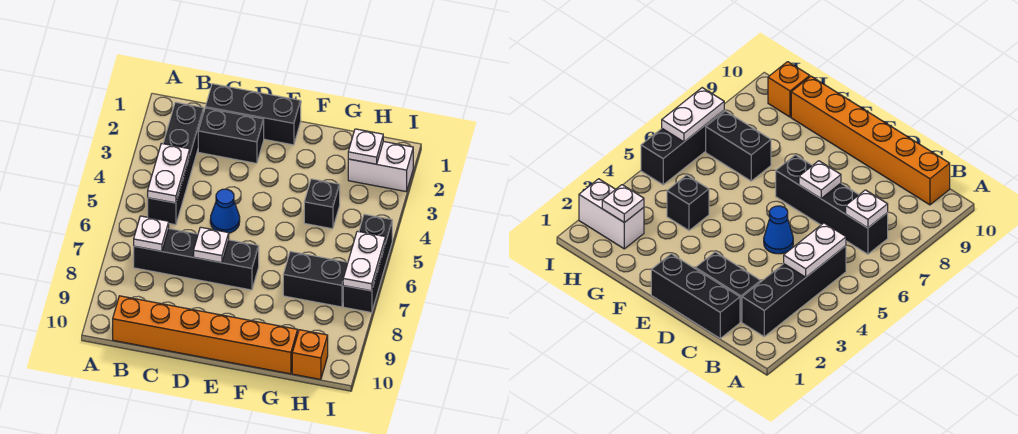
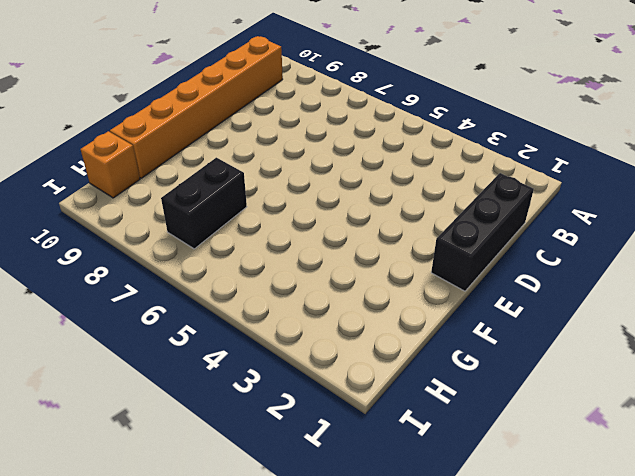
none -> black 1x4 brick [148,102,204,225]
none -> black 1x4 brick [134,229,259,290]
none -> black 1x2 brick [198,108,264,163]

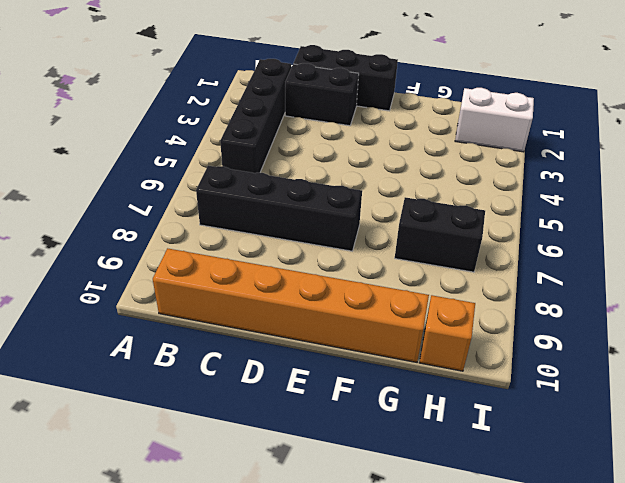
none -> blue 1x1 cone [210,189,240,233]
none -> black 1x1 brick [304,179,340,229]
none -> black 1x3 brick [343,214,392,313]

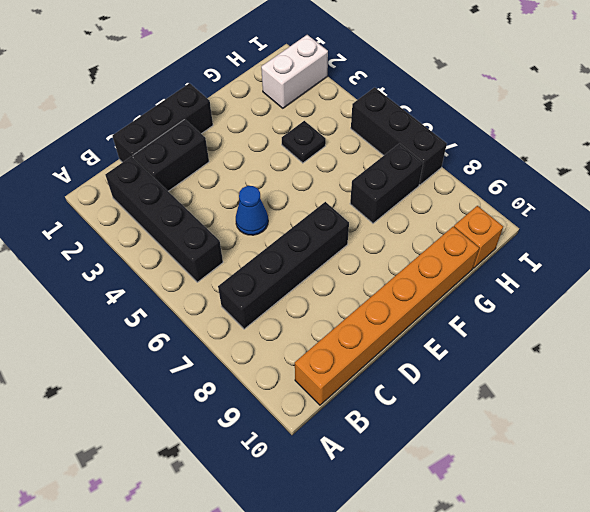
black 1x1 plate [282,121,326,163] -> black 1x1 brick [304,179,340,229]
none -> white 1x2 plate [148,143,190,203]
none -> white 1x1 plate [134,216,169,251]
none -> white 1x1 plate [194,227,229,263]

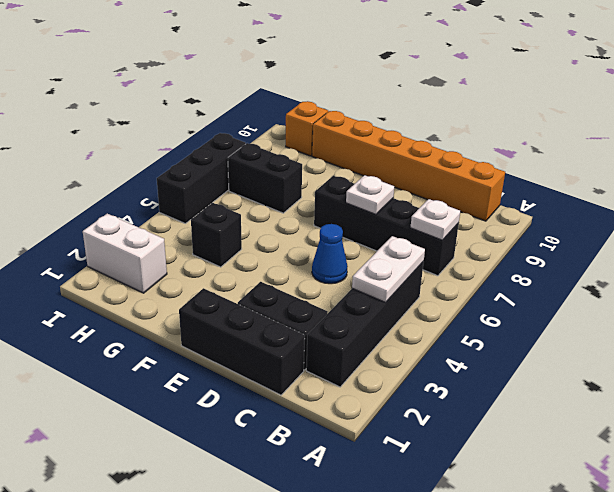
none -> white 1x1 plate [348,129,383,164]
none -> white 1x2 plate [343,231,385,291]

